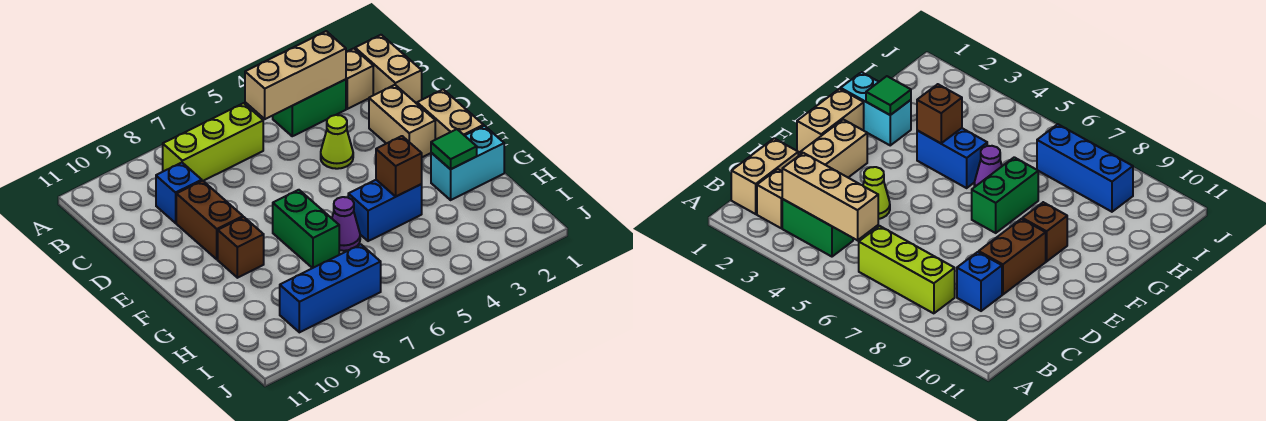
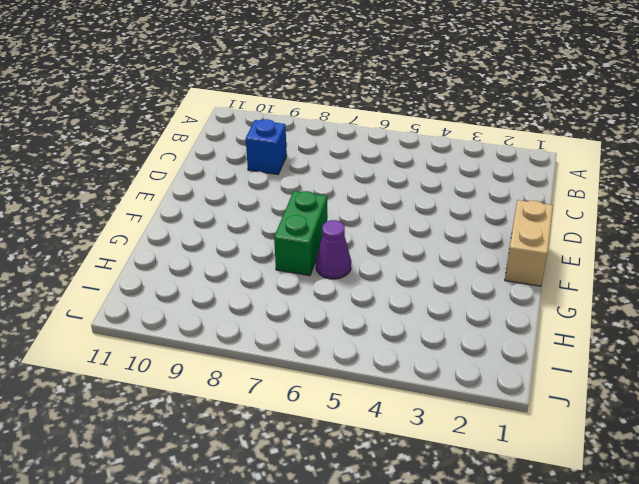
none -> tan 1x2 brick [355,35,422,103]
none -> tan 1x1 brick [346,48,373,109]
none -> green 1x2 brick [273,79,346,136]

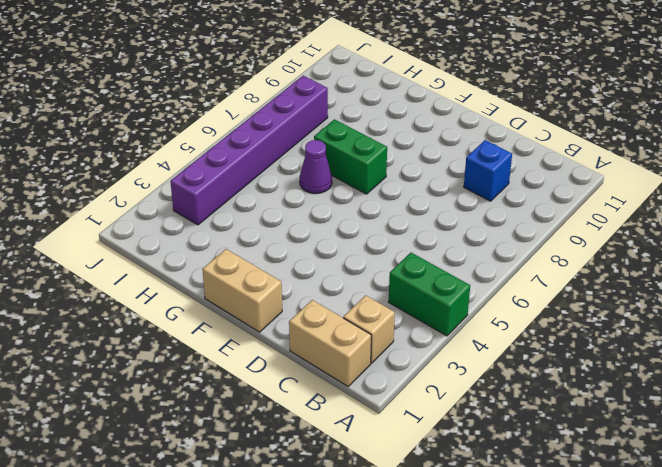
green 1x2 brick [389,253,470,336] -> green 1x2 brick turned to [273,79,346,136]
purple 1x6 brick [170,76,328,225] -> blue 1x3 brick [280,244,381,332]
none -> lime 1x3 brick [163,103,263,181]
none -> tan 1x2 brick [369,85,435,157]
none -> lime 1x1 cone [321,115,353,169]

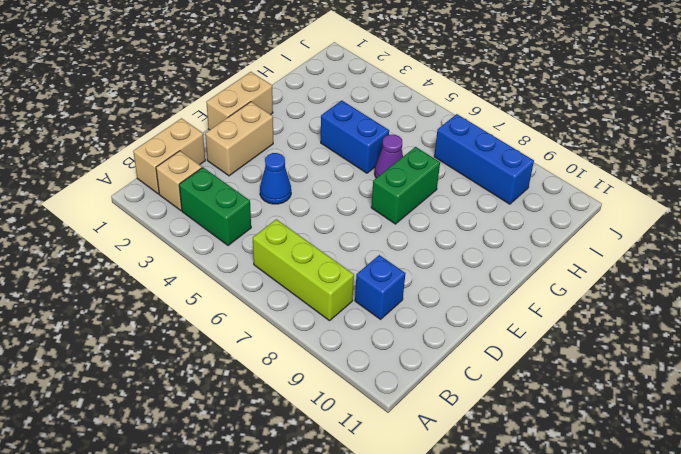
blue 1x1 cone [260,153,291,204] -> lime 1x1 cone [321,115,353,169]
none -> brown 1x2 brick [176,181,243,259]
none -> brown 1x1 brick [218,217,264,278]
none -> cyan 1x2 brick [431,126,504,200]

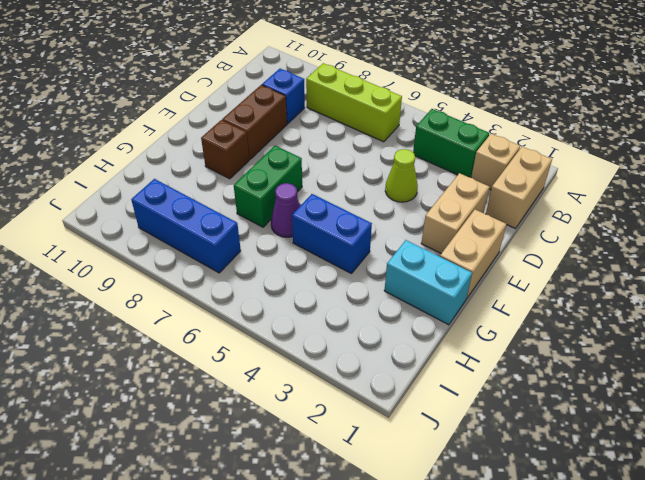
none -> tan 1x3 brick [245,31,346,119]
none -> green 1x1 tile [431,129,477,169]
none -> brown 1x1 brick [376,136,422,196]

